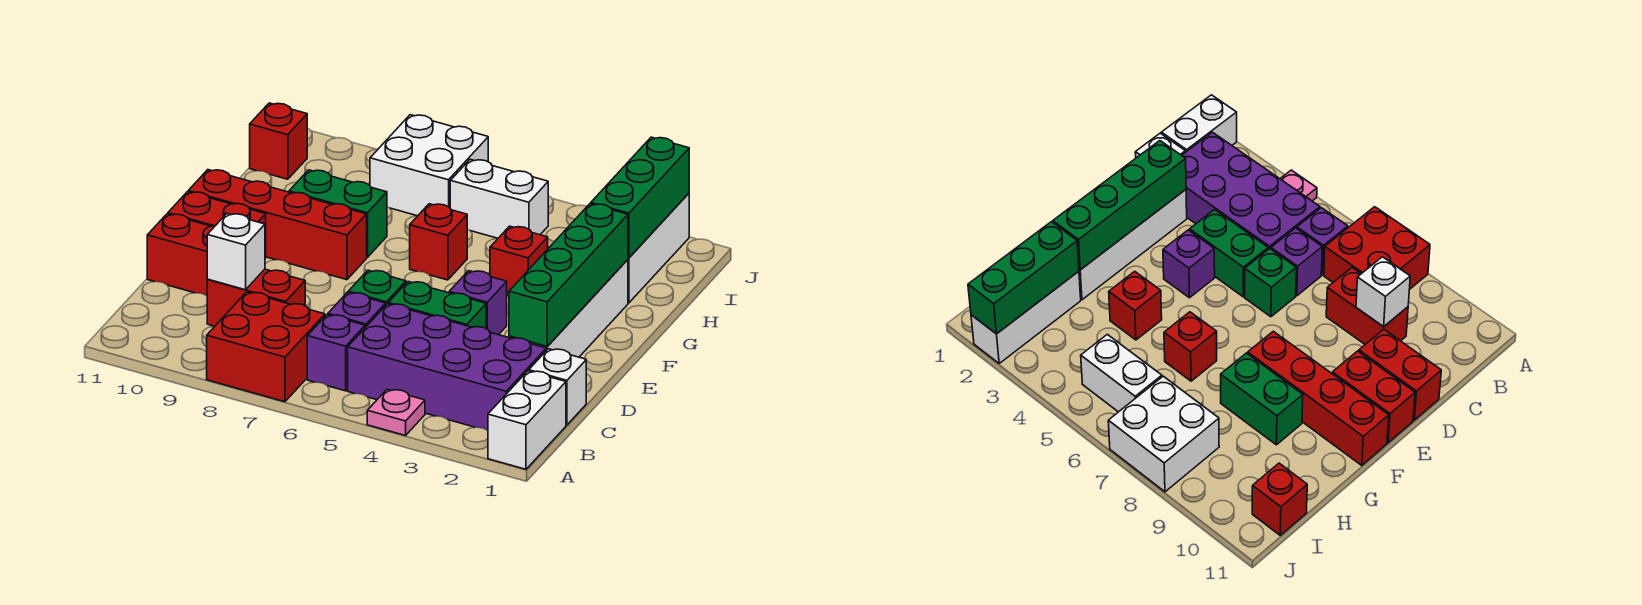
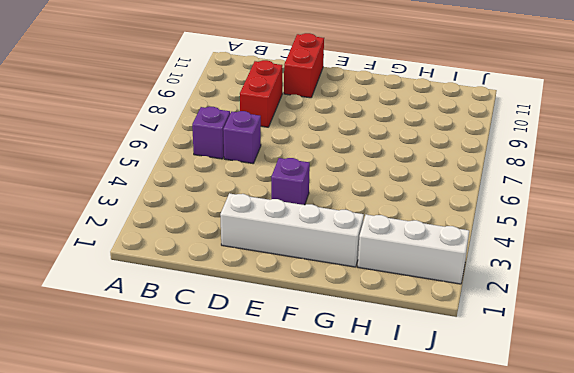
none -> white 1x2 brick [488,371,566,469]
none -> pink 1x1 plate [367,389,425,436]
none -> red 2x2 brick [207,292,325,402]

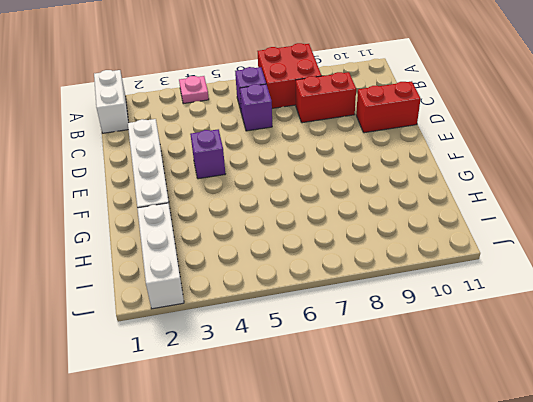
none -> purple 2x4 brick [348,304,546,431]
none -> white 1x1 brick [529,349,586,425]
none -> green 1x2 brick [388,282,486,328]

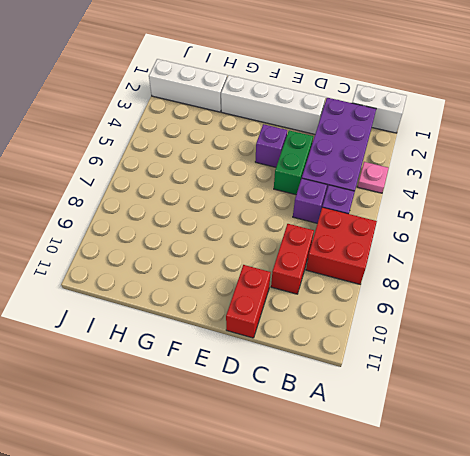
none -> white 1x1 brick [529,349,586,425]
none -> green 1x1 brick [348,270,406,305]
none -> red 1x2 brick [168,192,266,259]

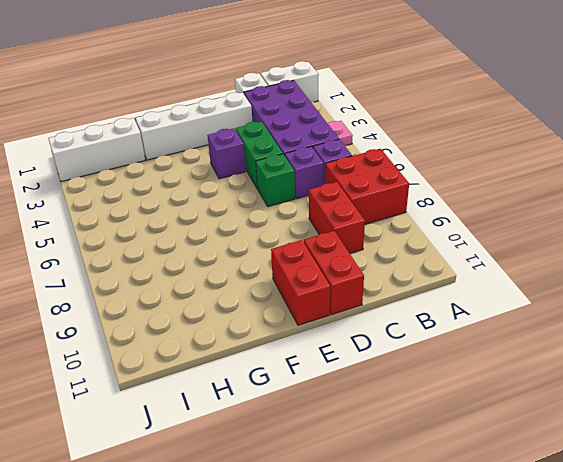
none -> red 1x4 brick [188,170,367,280]
none -> red 1x1 brick [490,226,548,297]
none -> red 1x1 brick [410,204,467,280]

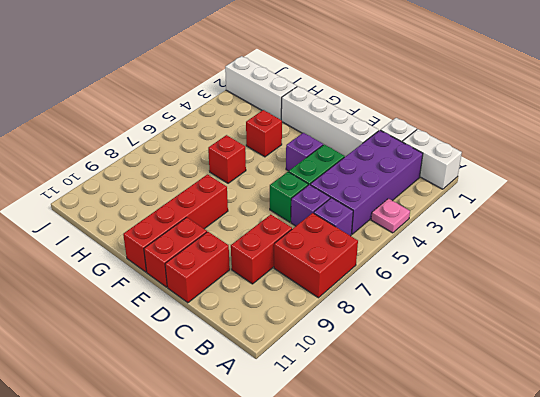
none -> green 1x2 brick [289,170,387,258]
none -> white 1x2 brick [450,159,548,238]
none -> white 2x2 brick [370,115,488,216]

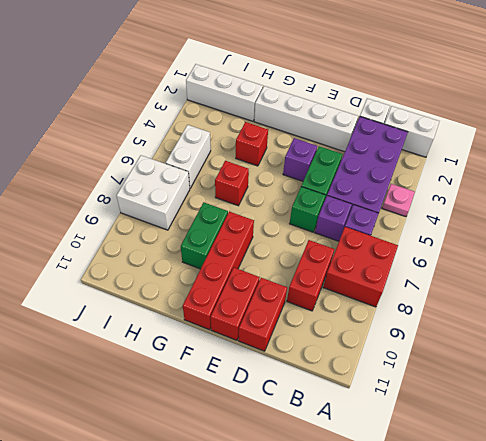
none -> red 1x1 brick [250,103,307,179]
none -> white 1x1 brick [207,214,265,290]
none -> green 1x4 brick [509,204,628,346]

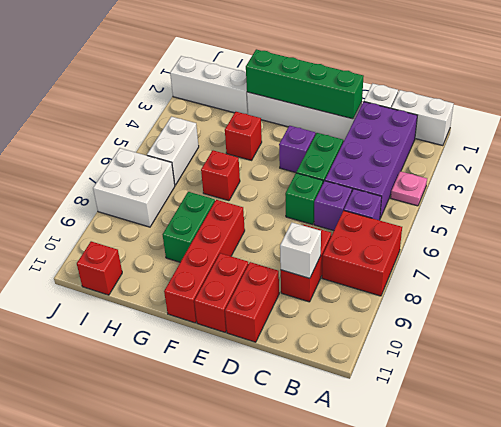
none -> green 1x3 brick [591,137,689,258]

